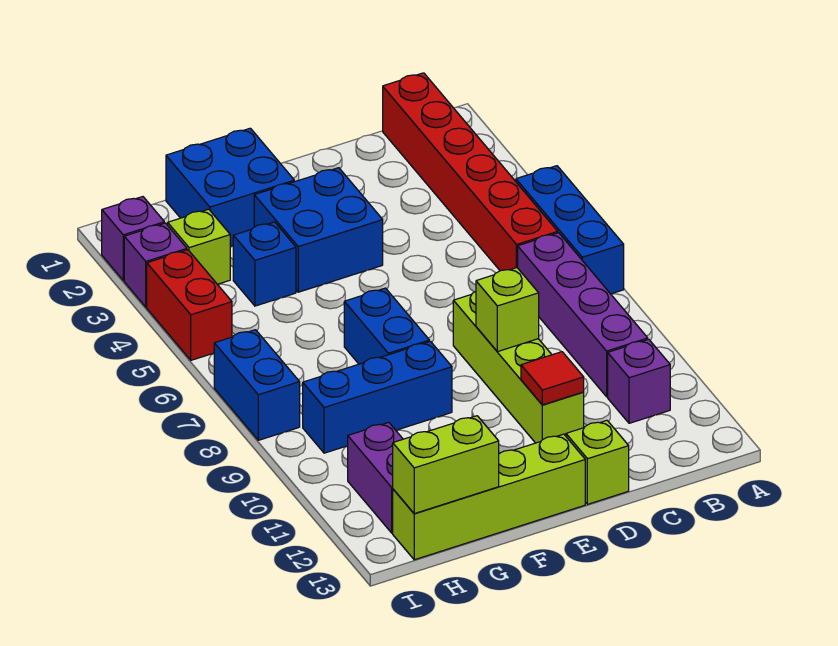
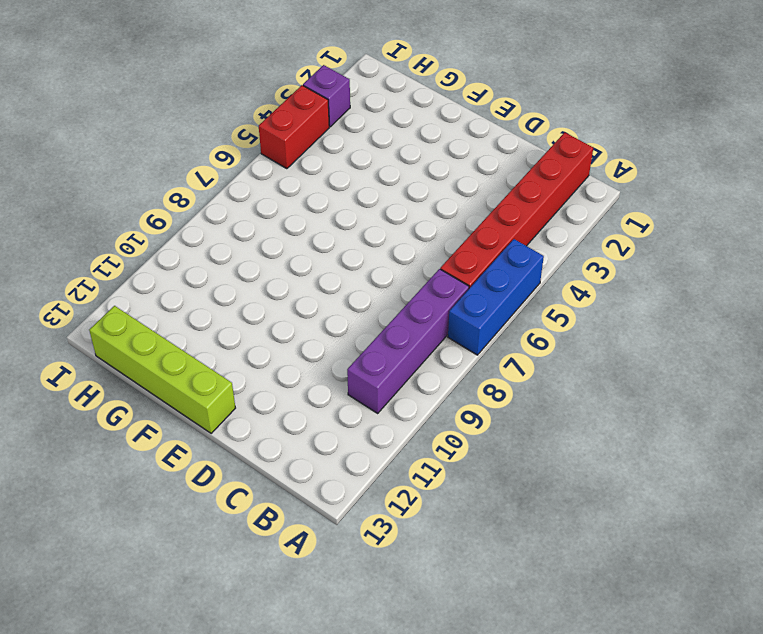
none -> purple 1x1 brick [608,339,670,423]
none -> lime 1x4 brick [453,292,584,443]
none -> lime 1x1 brick [566,420,629,504]

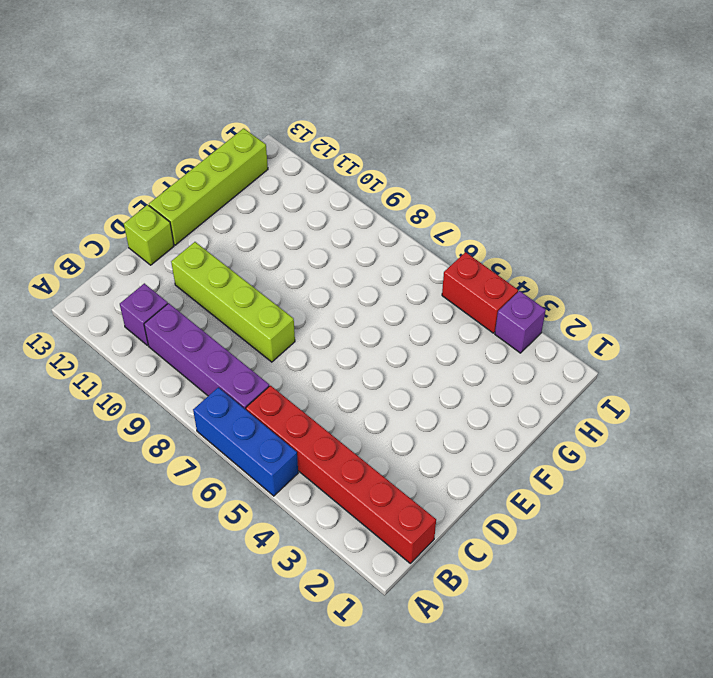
none -> blue 2x2 brick [254,168,383,292]
none -> blue 2x2 brick [166,128,294,246]
none -> blue 1x2 brick [344,288,429,364]

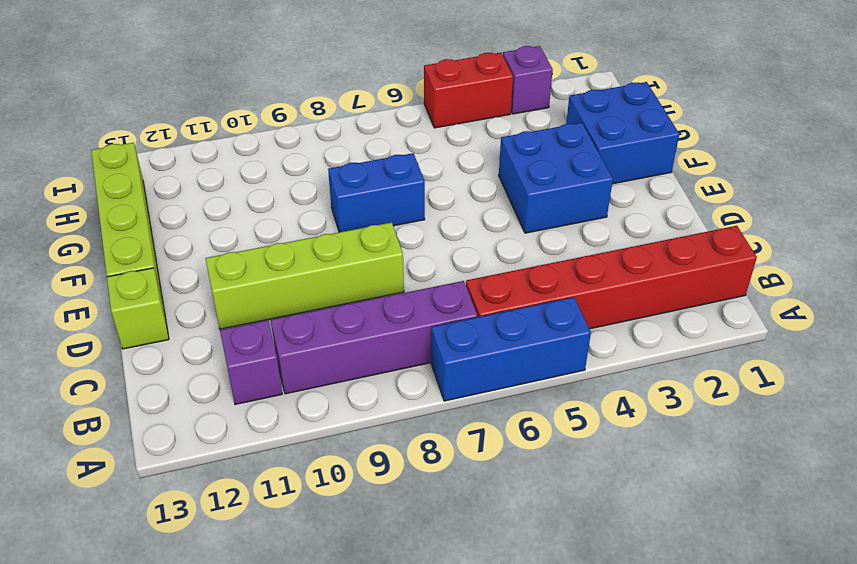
none -> blue 1x3 brick [303,341,452,453]
none -> blue 1x1 brick [233,222,296,306]
none -> lime 1x1 brick [168,209,230,284]

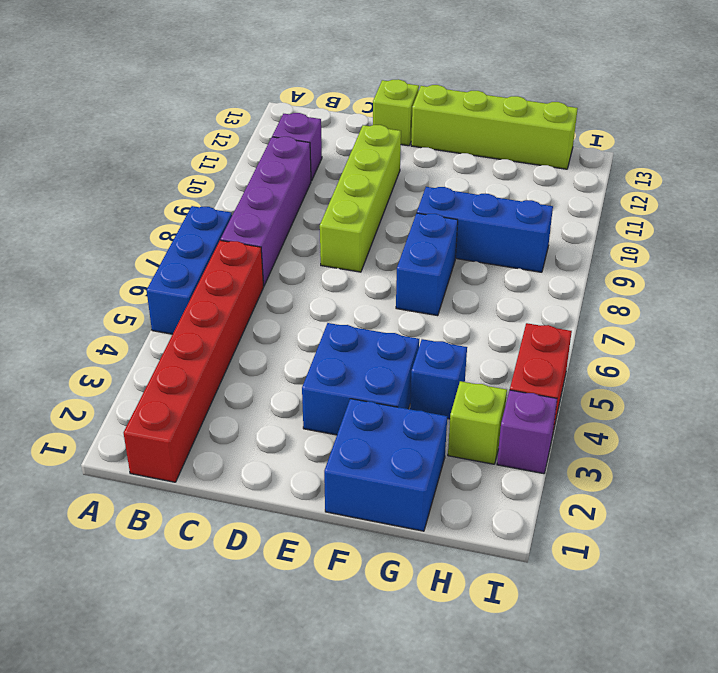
none -> purple 1x2 brick [348,422,403,533]
none -> purple 1x1 brick [102,197,164,280]
none -> blue 1x2 brick [214,330,300,440]

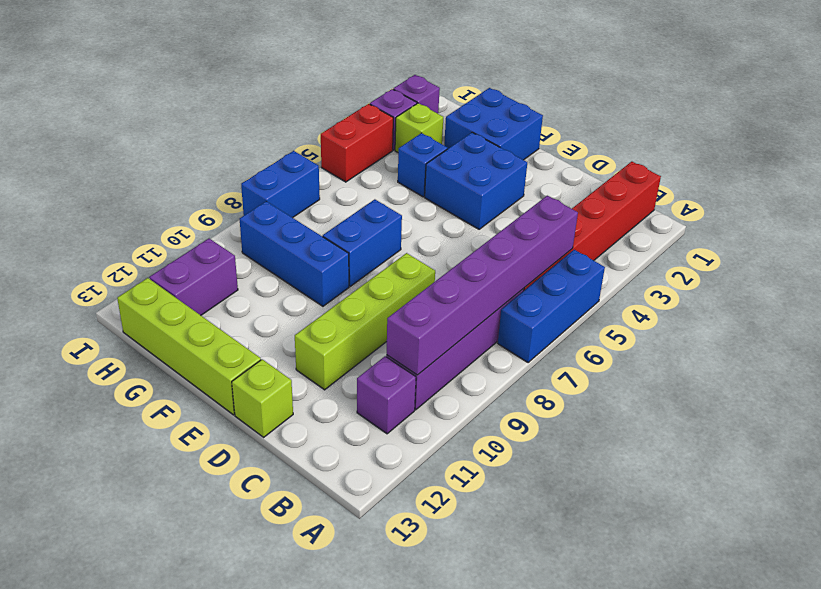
purple 1x6 brick [387,196,578,375] -> none
none -> lime 1x1 brick [476,268,539,352]
none -> red 1x1 tile [521,352,584,405]
none -> lime 1x2 brick [393,416,499,514]

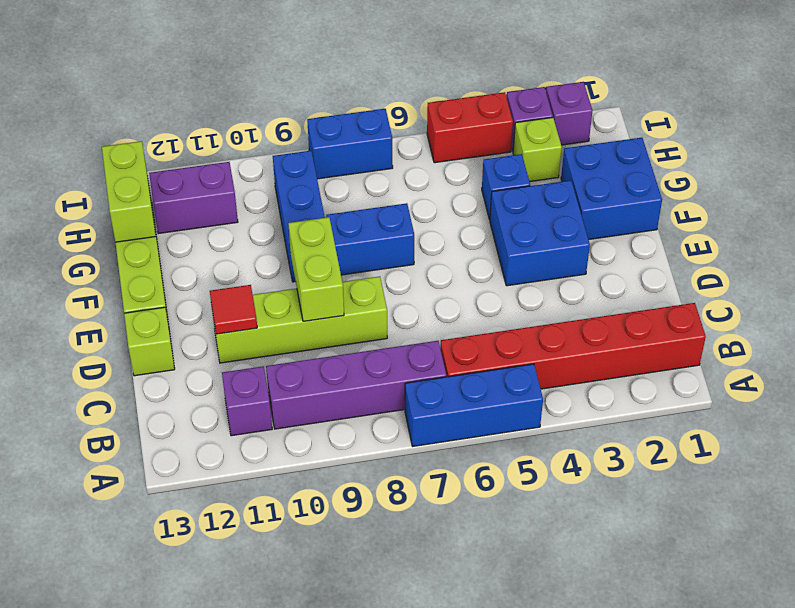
lime 1x2 brick [288,217,344,321] -> lime 1x1 brick [476,268,539,352]

